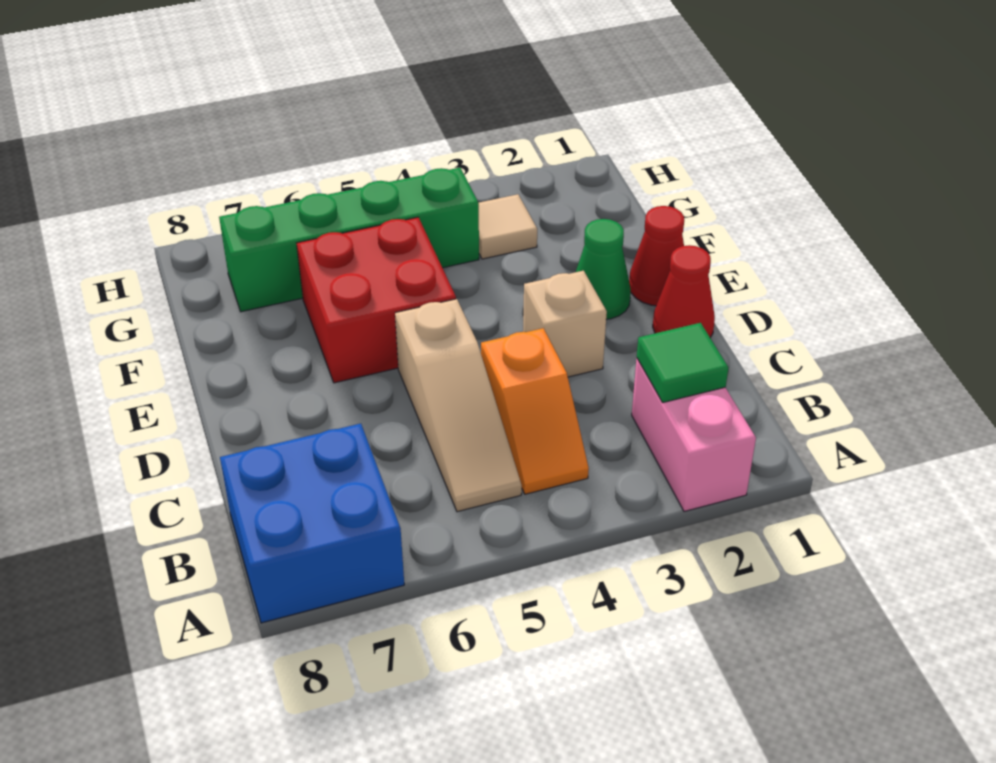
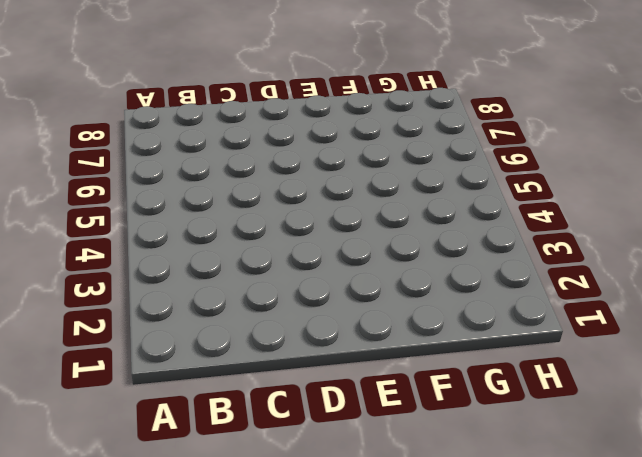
none -> pink 1x2 brick [632,359,756,511]
none -> blue 2x2 brick [220,424,404,623]
none -> orange 1x2 slope [481,328,589,494]

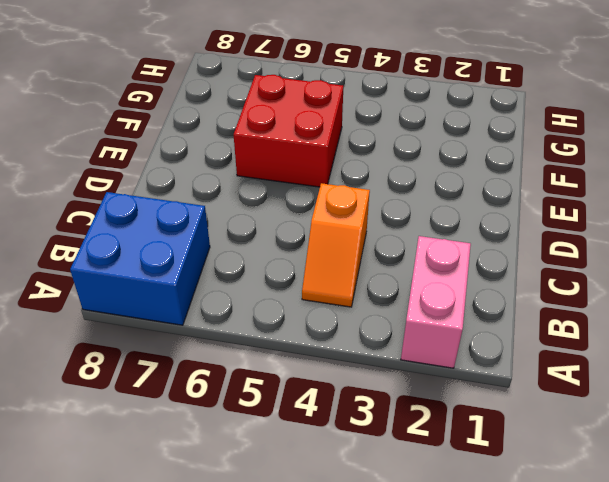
none -> tan 1x3 slope [395,299,522,512]
none -> red 1x1 cone [653,245,715,337]
none -> tan 1x1 brick [523,271,607,377]

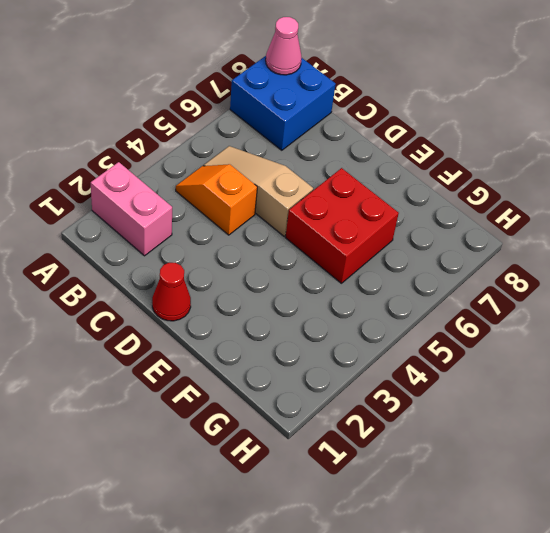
pink 1x1 cone [266,17,301,75] -> none
none -> tan 1x1 brick [523,271,607,377]
none -> red 1x1 cone [629,206,684,306]
none -> green 1x1 cone [576,219,631,319]

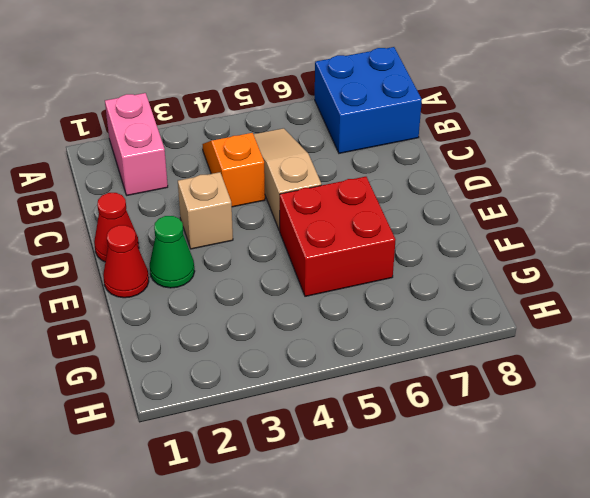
none -> tan 1x1 tile [479,194,537,259]
none -> green 1x4 brick [219,168,479,312]
none -> green 1x1 tile [637,323,728,402]

